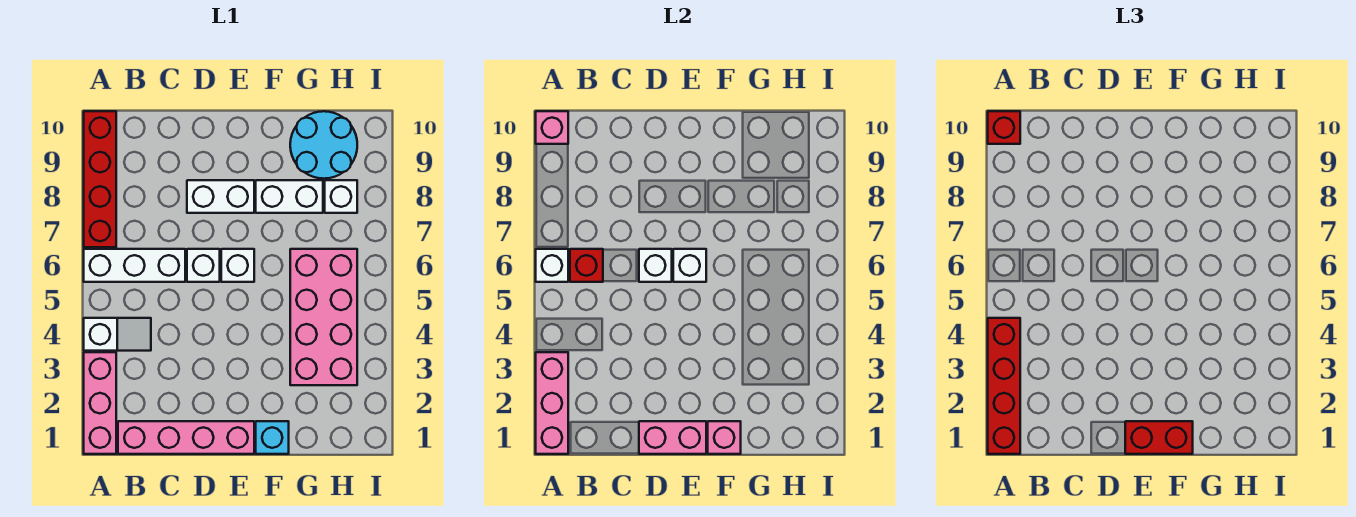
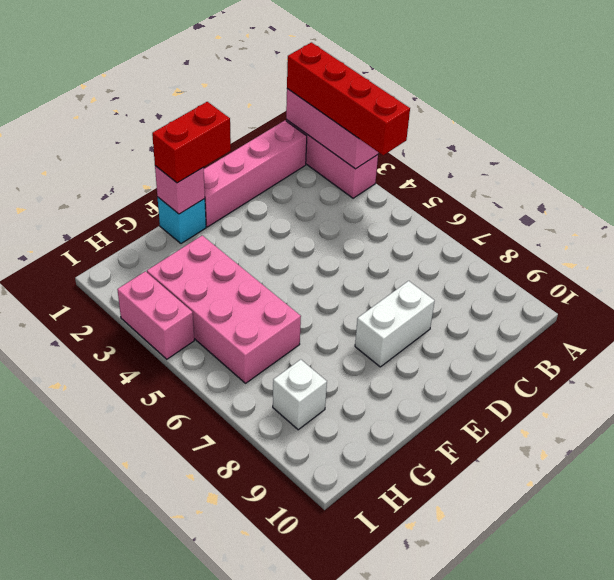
pink 1x2 brick [117,271,194,359] -> pink 1x2 brick turned to [639,421,706,454]
none -> white 1x2 slope [84,318,151,351]
none -> white 1x3 brick [84,249,185,282]
none -> red 1x4 brick [84,111,116,247]

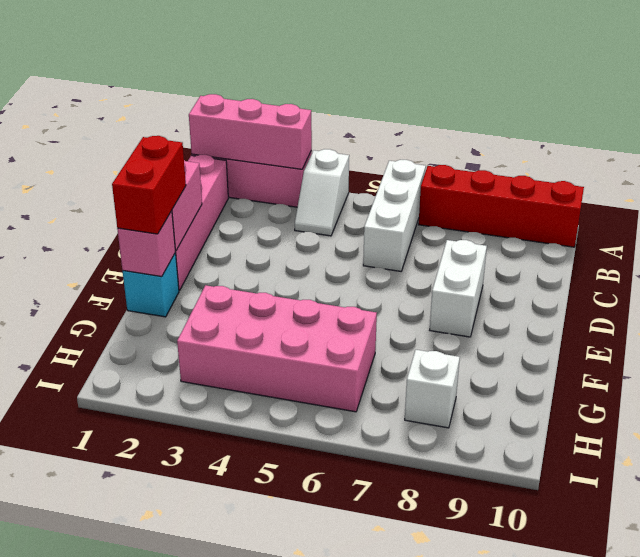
none -> white 1x1 brick [187,249,220,282]
none -> white 1x1 brick [221,249,254,282]
none -> white 1x2 brick [256,180,323,213]

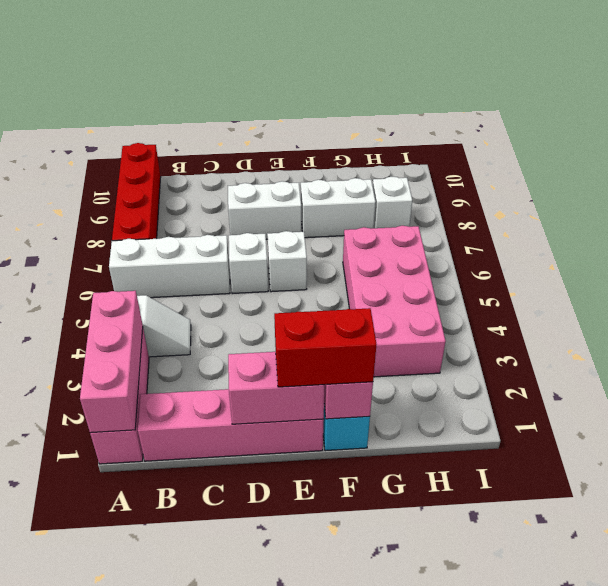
none -> cyan 2x2 round brick [290,111,357,179]
none -> white 1x1 brick [536,249,568,282]
none -> pink 1x1 brick [536,111,568,144]

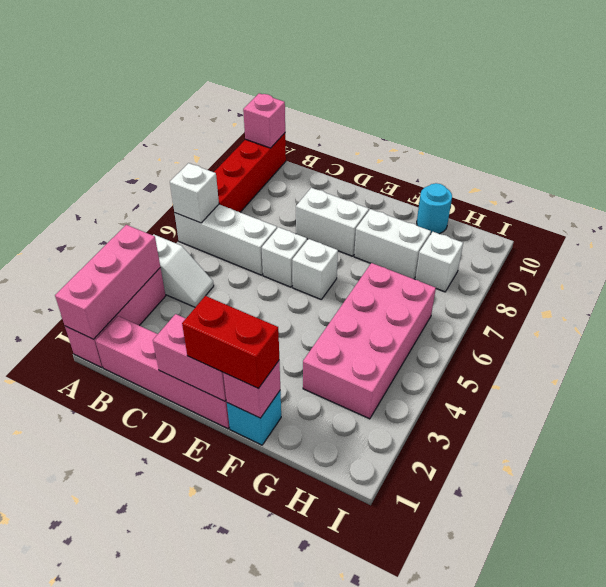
cyan 1x1 round brick [417,183,452,234] -> cyan 2x2 round brick [290,111,357,179]
none -> red 1x1 brick [570,249,603,282]
none -> white 1x1 brick [639,249,672,282]
none -> white 1x1 brick [673,249,706,282]

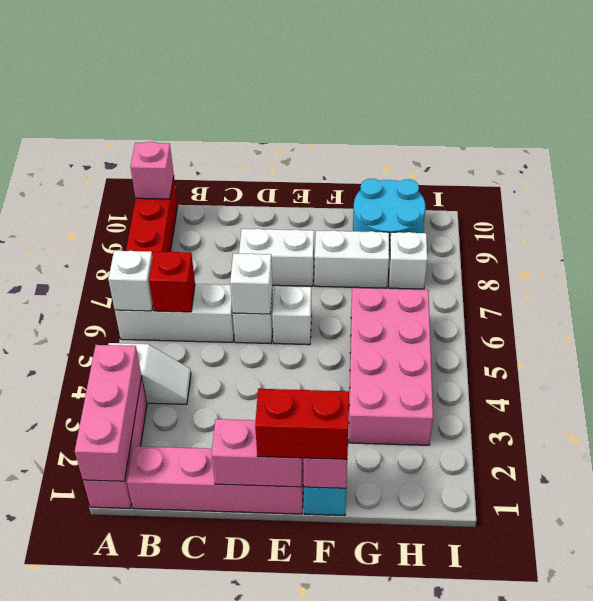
none -> white 1x1 brick [673,249,706,282]
none -> red 1x4 brick [988,318,1020,454]
none -> red 1x1 brick [988,111,1020,144]

